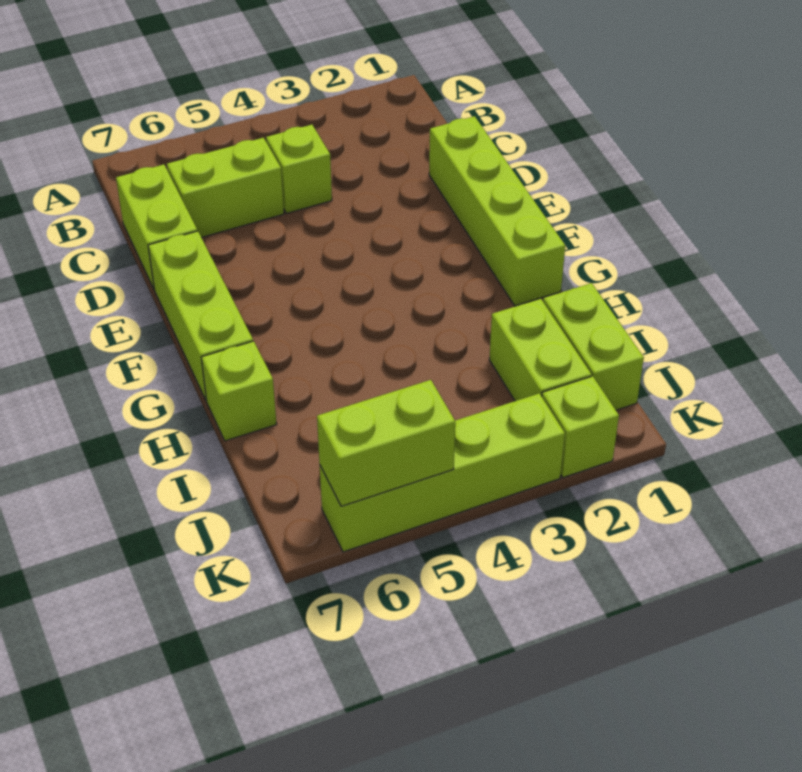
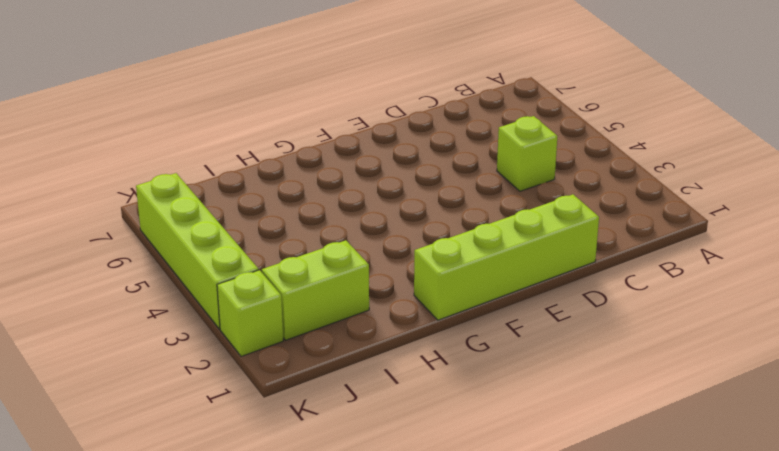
none -> lime 1x2 brick [167,138,284,237]
none -> lime 1x2 brick [116,164,197,288]

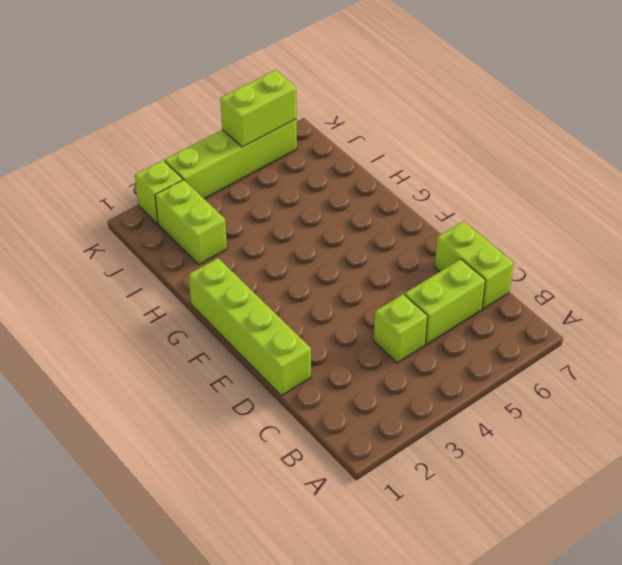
none -> lime 1x3 brick [148,231,253,401]
none -> lime 1x1 brick [201,341,277,441]

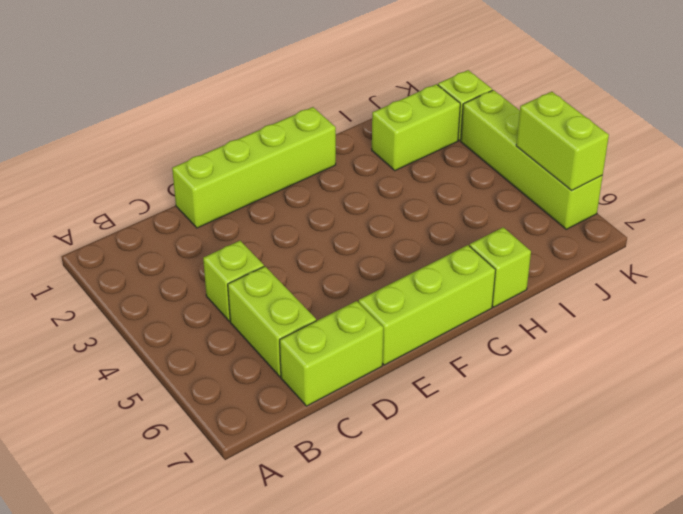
none -> lime 1x2 brick [543,283,644,410]

